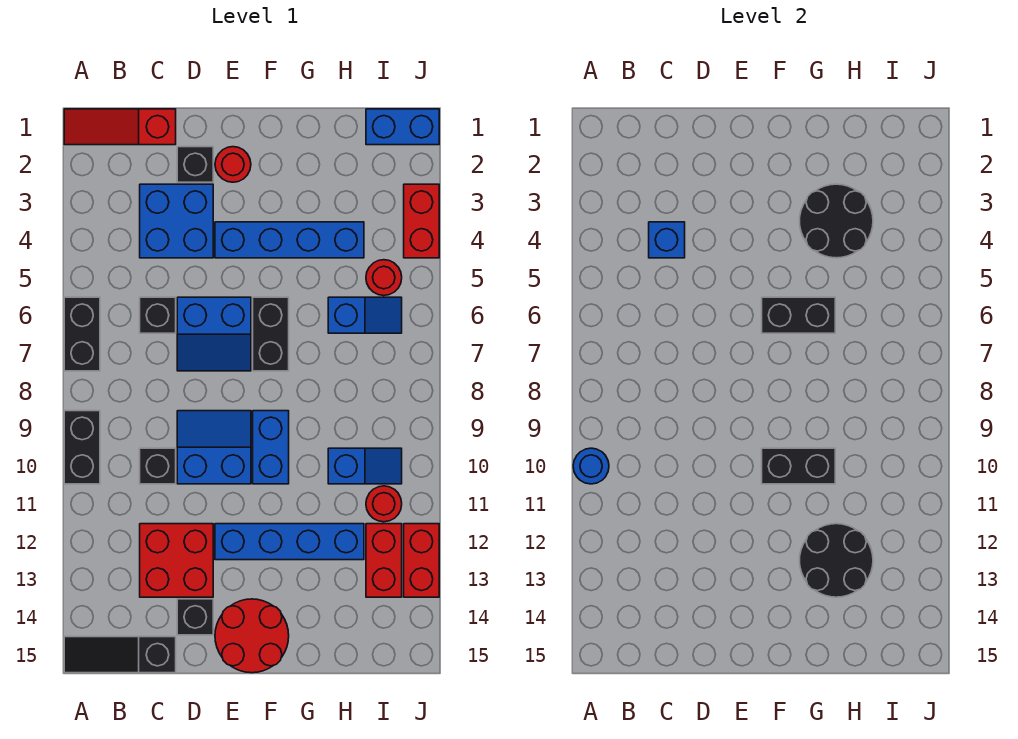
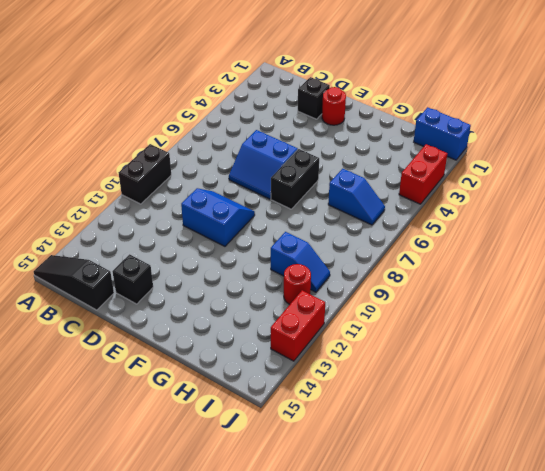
none -> red 1x3 slope [64,109,176,145]
none -> black 1x2 brick [64,297,100,371]
none -> blue 2x2 brick [140,184,213,258]
none -> black 1x1 brick [140,297,176,333]

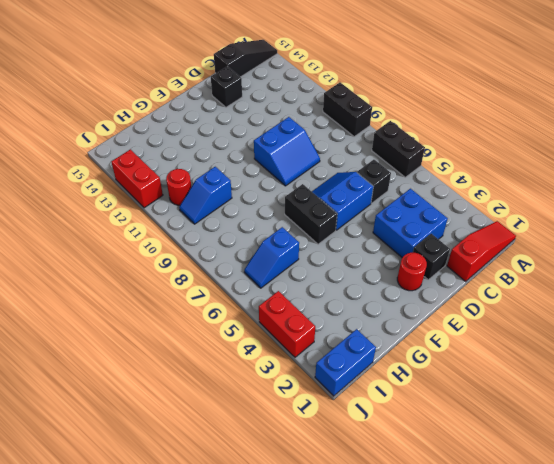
none -> black 1x1 brick [140,448,176,484]
none -> red 2x2 brick [140,524,213,597]
none -> blue 1x4 brick [215,222,364,258]
none -> blue 1x4 brick [215,524,364,560]

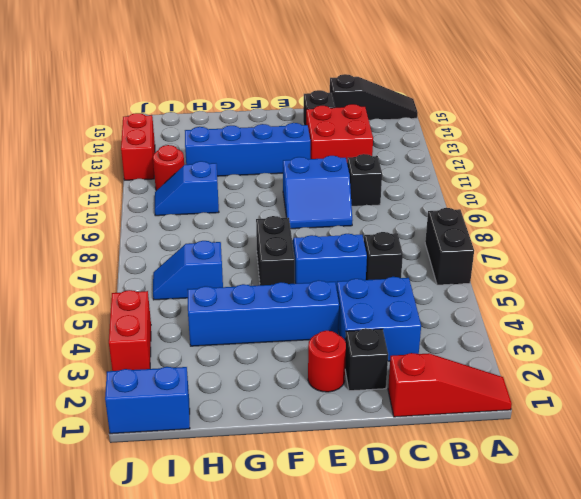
none -> black 1x2 brick [64,411,100,484]
none -> red 2x2 round brick [215,599,289,673]
none -> blue 1x2 brick [253,411,289,484]
none -> red 1x1 round brick [366,260,402,296]

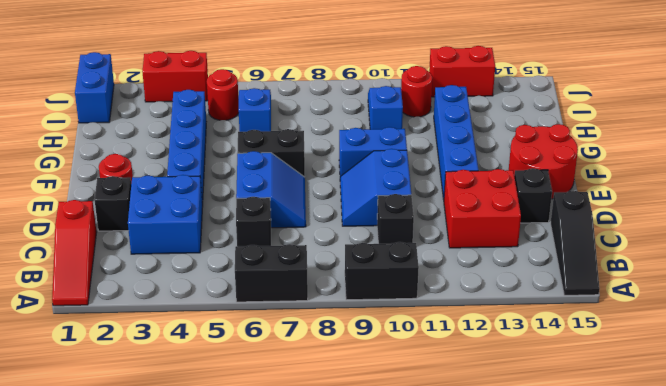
none -> red 1x2 brick [366,524,402,597]
none -> blue 1x1 round brick [573,448,609,484]
none -> blue 1x1 brick [649,222,685,258]
none -> black 1x2 brick [762,297,835,333]

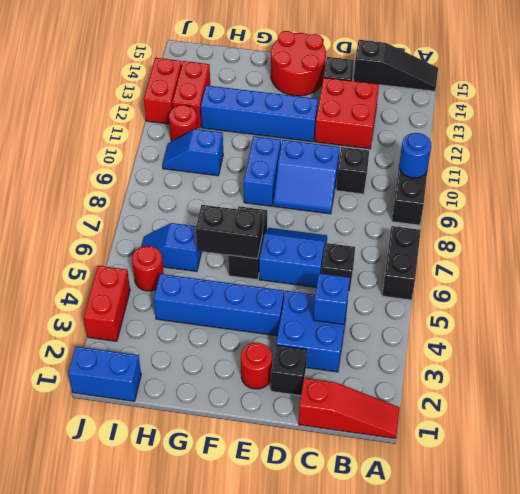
none -> black 1x2 brick [762,448,835,484]
none -> black 2x2 round brick [800,184,873,258]
none -> black 2x2 round brick [799,524,873,597]

